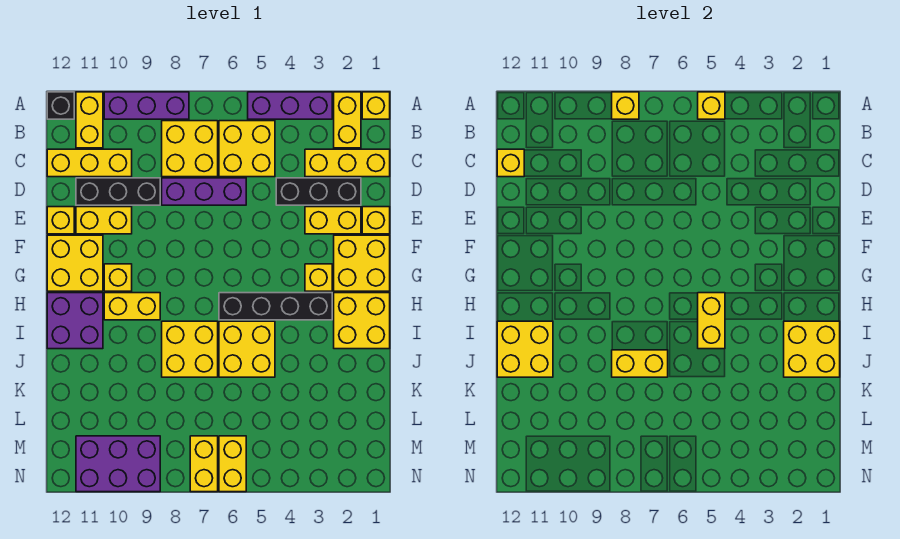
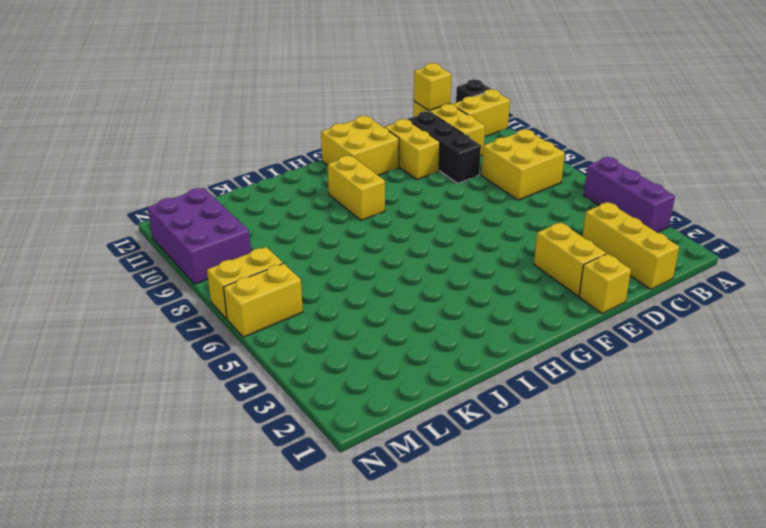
none -> yellow 1x1 brick [362,92,390,119]
none -> yellow 1x2 brick [334,92,361,148]
none -> purple 1x3 brick [104,92,189,119]
none -> yellow 2x2 brick [219,121,275,177]

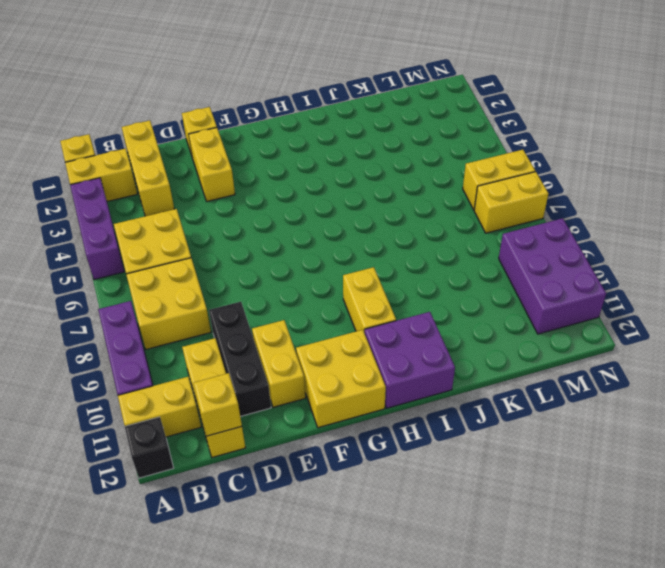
none -> black 1x3 brick [276,178,361,205]
none -> purple 1x3 brick [162,178,246,205]
none -> yellow 1x1 brick [47,207,74,234]
none -> yellow 2x2 brick [334,235,390,291]

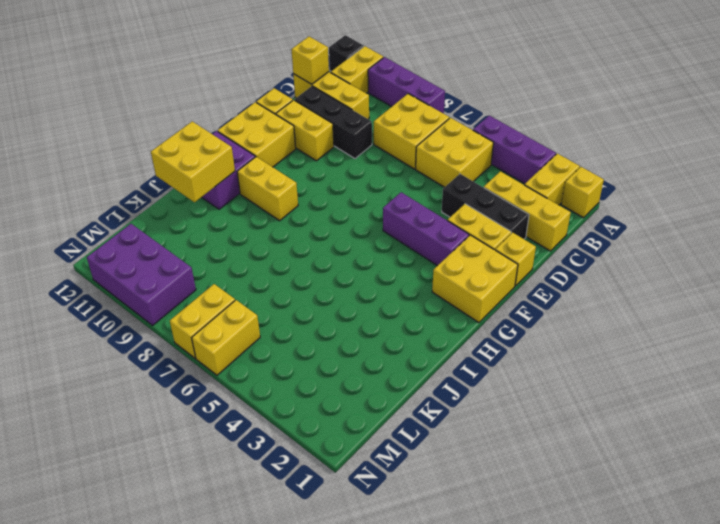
purple 1x3 brick [383,192,469,266] -> purple 1x3 brick moved to [162,178,246,205]
none -> yellow 1x1 brick [305,264,332,291]
none -> yellow 1x1 brick [104,264,132,291]
none -> yellow 2x2 brick [334,293,390,349]
none -> black 1x4 brick [219,293,332,320]

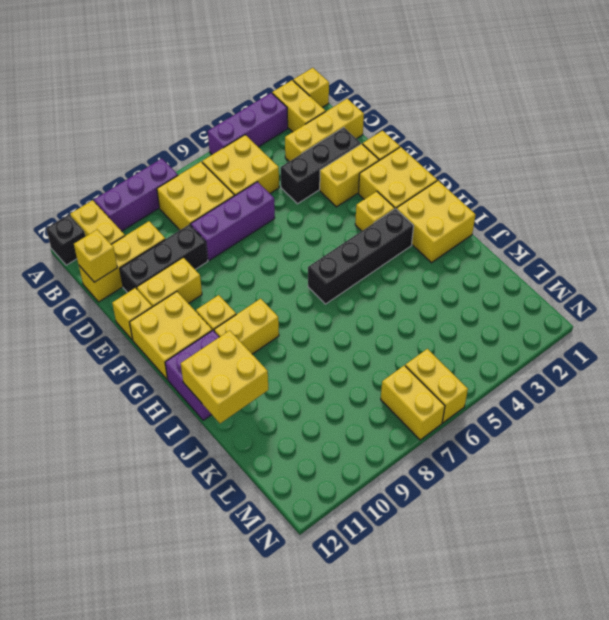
none -> yellow 2x2 brick [219,321,275,377]
none -> yellow 2x2 brick [162,321,218,377]
none -> purple 2x3 brick [76,436,160,492]
none -> yellow 1x1 brick [698,92,725,119]

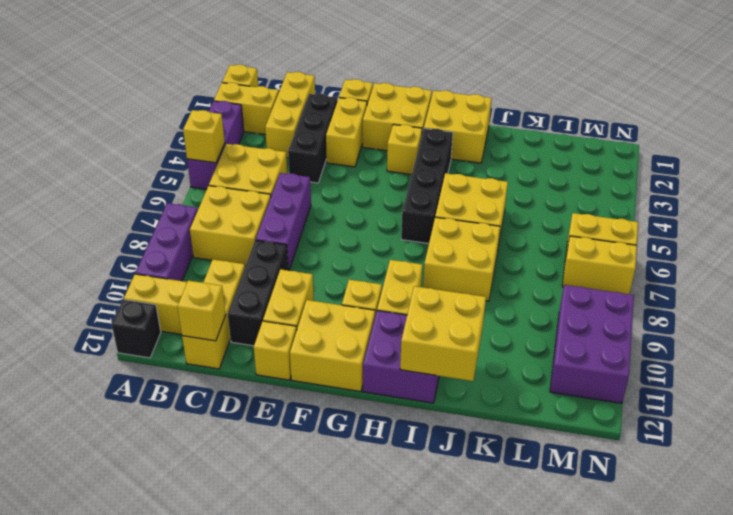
none -> yellow 1x1 brick [612,92,639,119]
none -> yellow 1x2 brick [698,293,725,349]
none -> yellow 2x2 brick [784,321,840,377]
none -> yellow 1x2 brick [612,350,668,377]

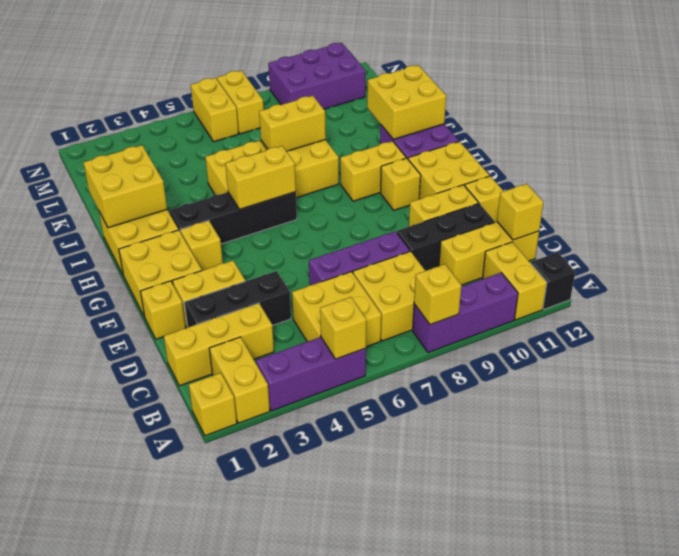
yellow 1x2 brick [226,146,296,209] -> yellow 1x2 brick turned to [698,293,725,349]

